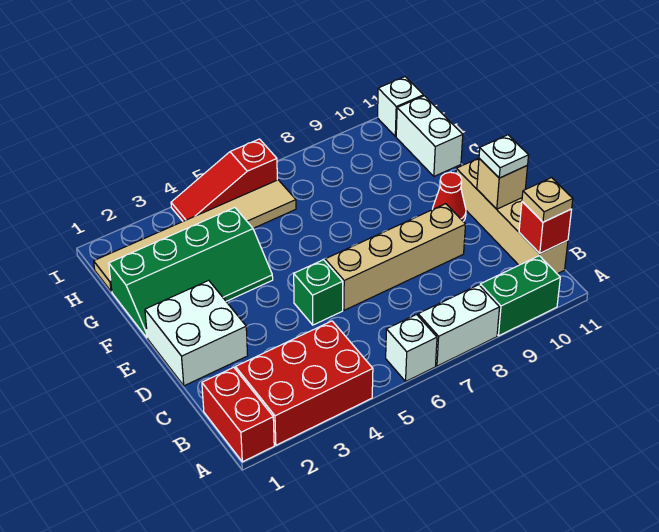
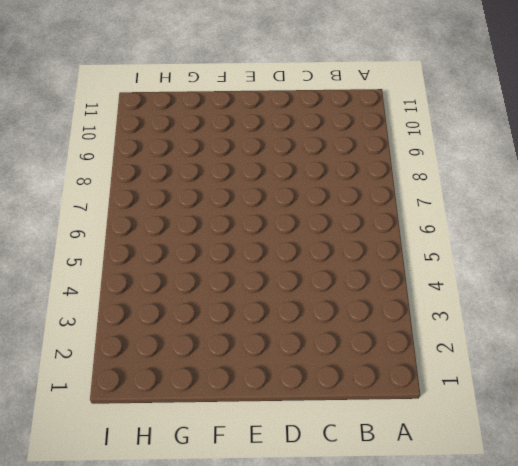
none -> red 1x2 brick [202,367,274,462]
none -> red 2x3 brick [236,321,373,445]
none -> white 1x1 brick [386,315,437,381]

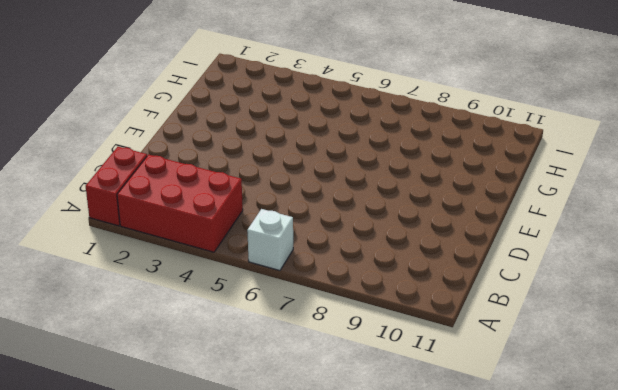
none -> white 1x2 brick [418,285,500,366]
none -> green 1x2 brick [480,256,560,336]
none -> tan 1x4 brick [456,158,568,274]

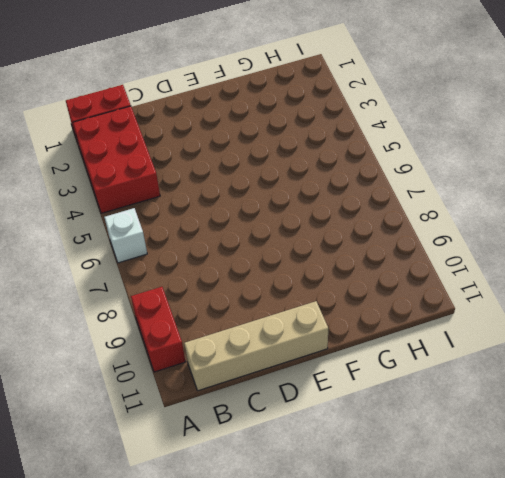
red 1x2 brick [131,287,185,372] -> green 1x2 brick [480,256,560,336]
none -> white 1x2 brick [418,285,500,366]
none -> white 2x2 brick [145,280,248,386]
none -> green 1x1 brick [294,260,343,325]

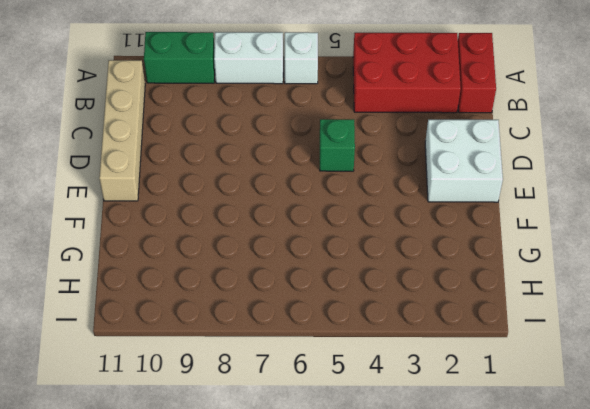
none -> tan 1x4 brick [325,204,466,310]
none -> red 1x1 cone [432,172,466,221]
none -> green 2x4 slope [109,208,273,338]

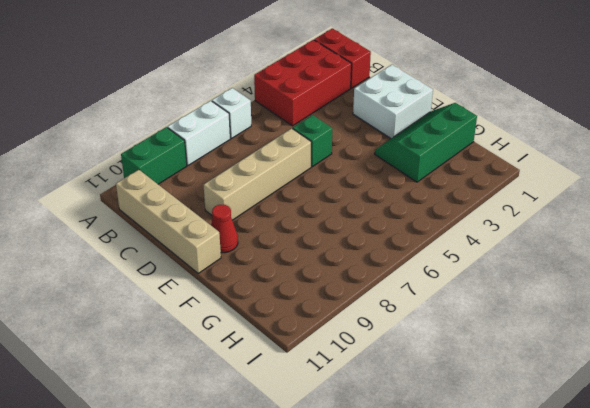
green 2x3 slope [375,103,477,182] -> green 2x4 slope [109,208,273,338]
none -> white 1x2 brick [396,96,463,176]
none -> tan 1x6 tile [94,180,296,292]
none -> red 1x3 slope [171,139,277,221]

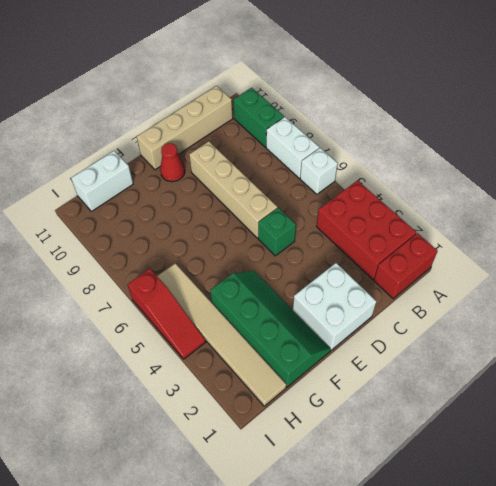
none -> white 1x1 brick [378,77,423,136]
none -> red 1x1 brick [519,202,572,253]
none -> tan 1x1 brick [477,158,528,209]

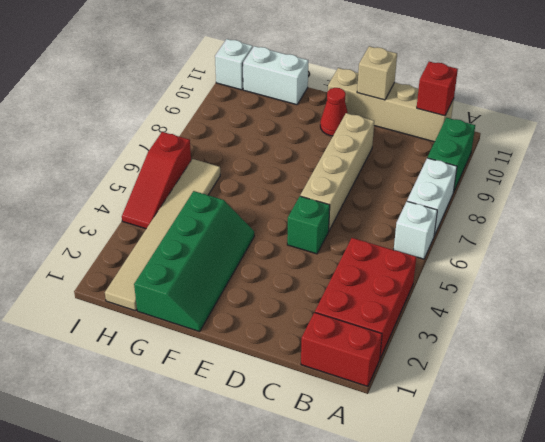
none -> white 2x2 brick [145,280,248,386]
none -> tan 1x1 plate [522,178,573,222]
none -> white 1x1 plate [479,135,529,178]

